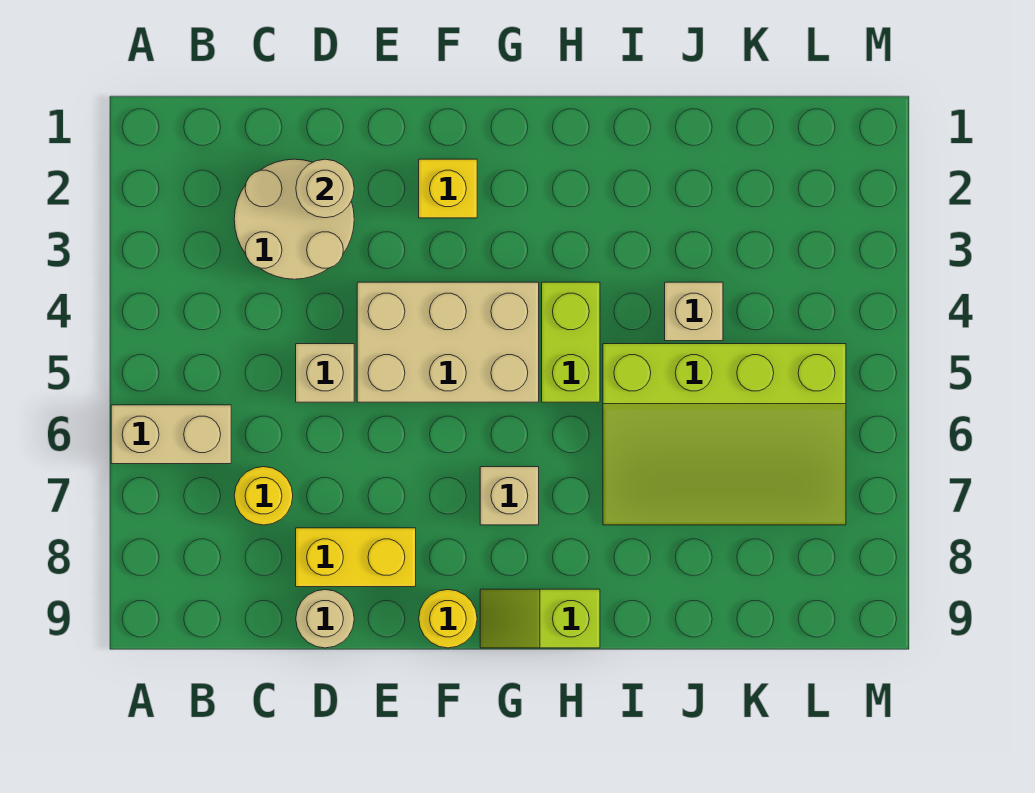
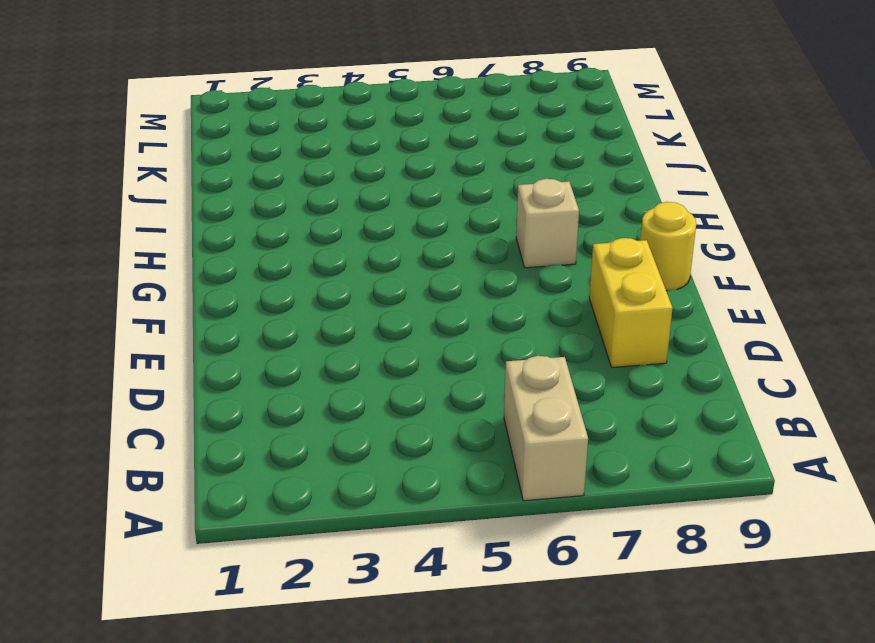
none -> tan 2x2 round brick [234,159,354,279]
none -> yellow 1x1 round brick [234,467,293,525]
none -> tan 1x1 brick [296,344,354,402]

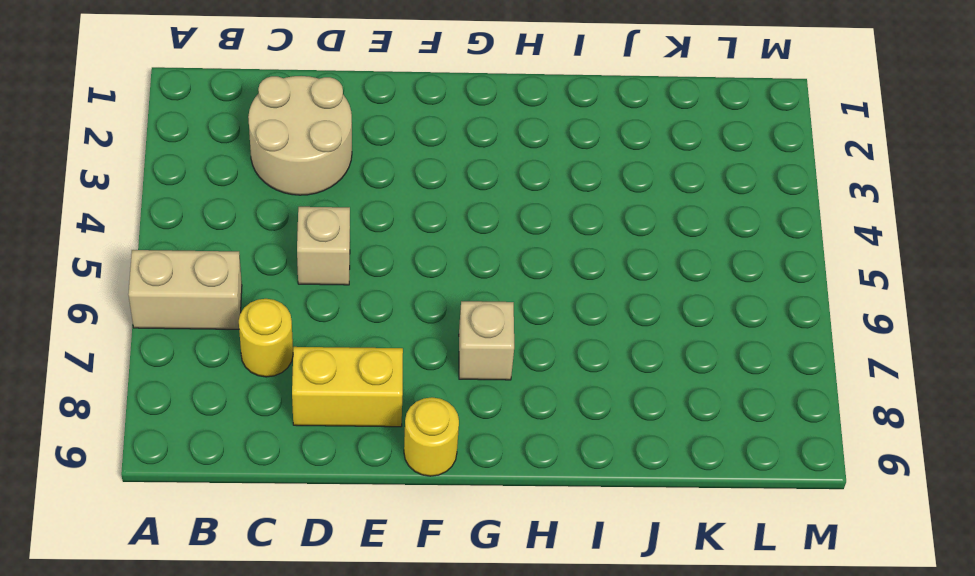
none -> tan 1x1 round brick [296,590,354,648]
none -> tan 2x3 brick [357,282,539,402]
none -> yellow 1x1 brick [419,159,477,218]

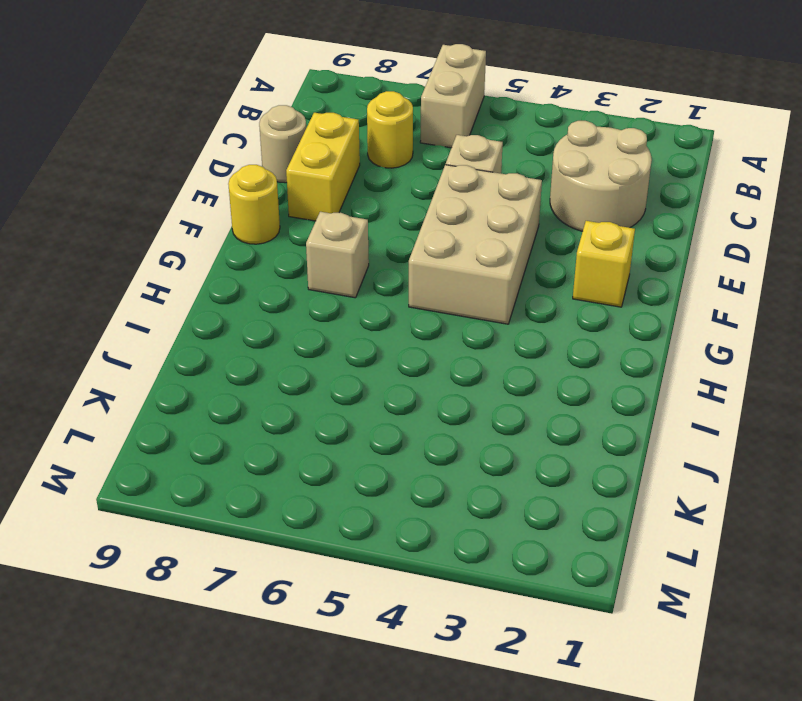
none -> lime 1x2 slope [480,589,600,648]
none -> lime 1x2 brick [542,282,600,402]
none -> lime 3x4 slope [603,344,846,525]

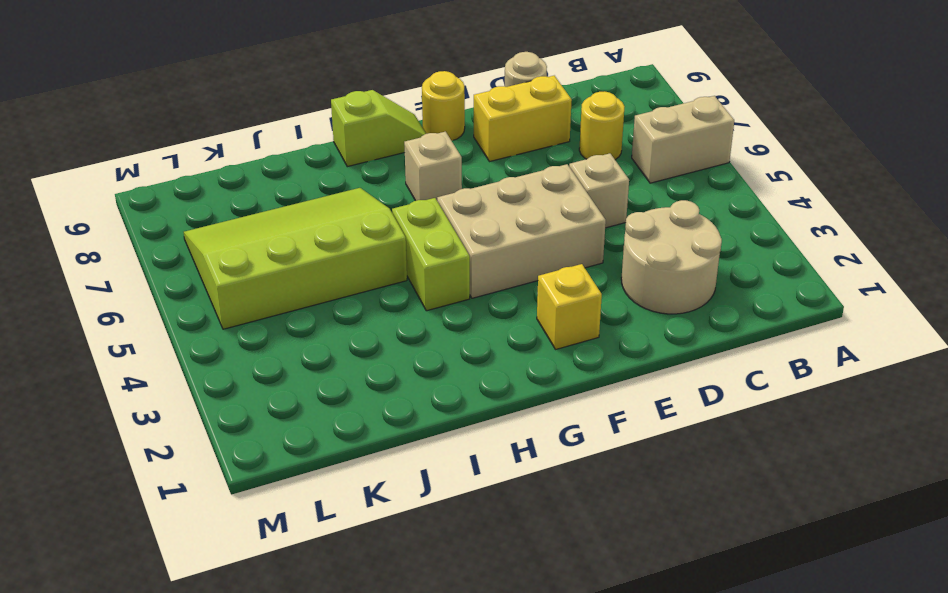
none -> tan 1x1 brick [665,282,723,341]
none -> tan 1x1 round brick [296,159,354,218]

